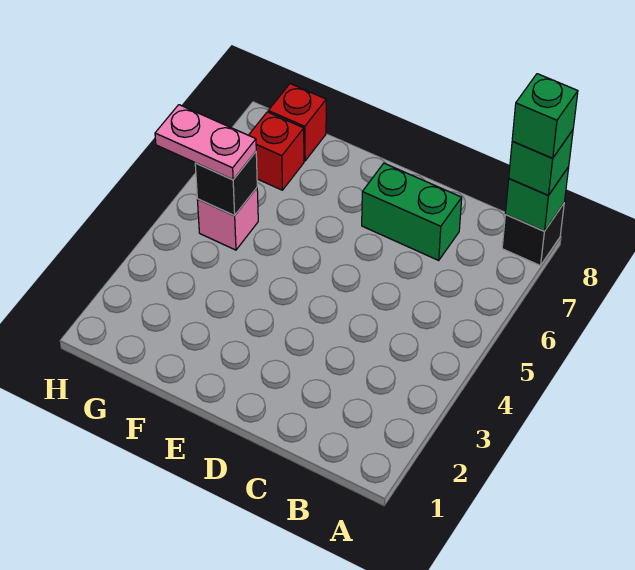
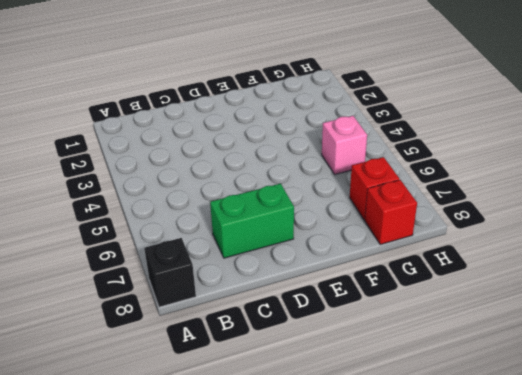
none -> green 1x1 brick [505,167,569,231]
none -> black 1x1 brick [195,152,257,216]

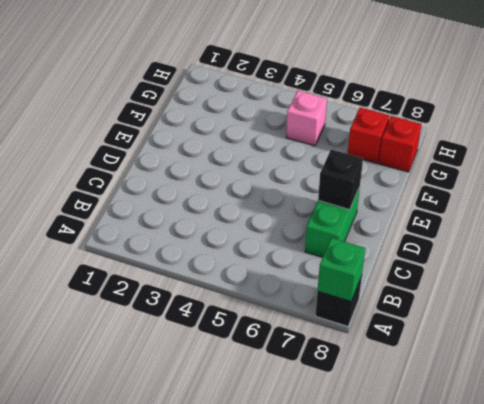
black 1x1 brick [318,149,363,210] -> black 1x1 brick moved to [195,152,257,216]
none -> green 1x1 brick [509,130,573,195]
none -> pink 1x2 plate [155,105,256,179]

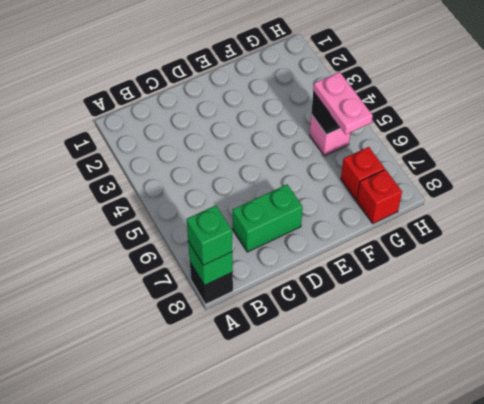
pink 1x2 plate [313,72,373,134] -> pink 1x2 plate turned to [155,105,256,179]
none -> green 1x1 brick [512,74,578,158]

